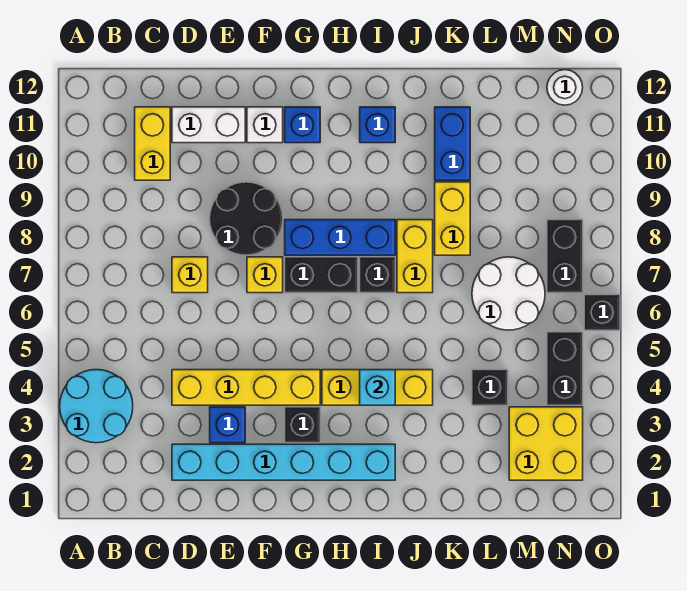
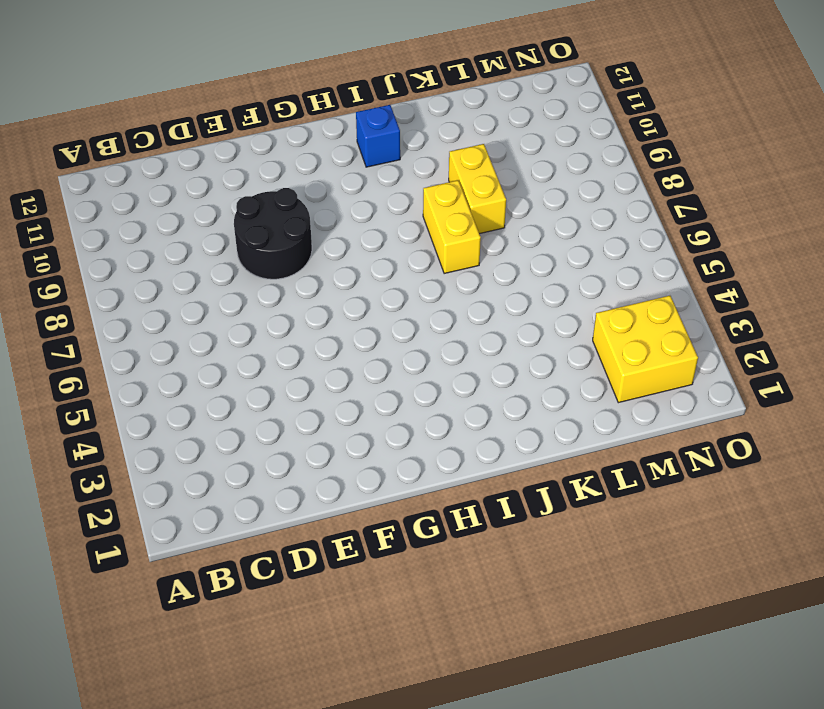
none -> cyan 2x2 round brick [60,370,133,443]
none -> yellow 1x2 brick [135,107,170,180]
none -> cyan 1x6 brick [172,444,395,480]

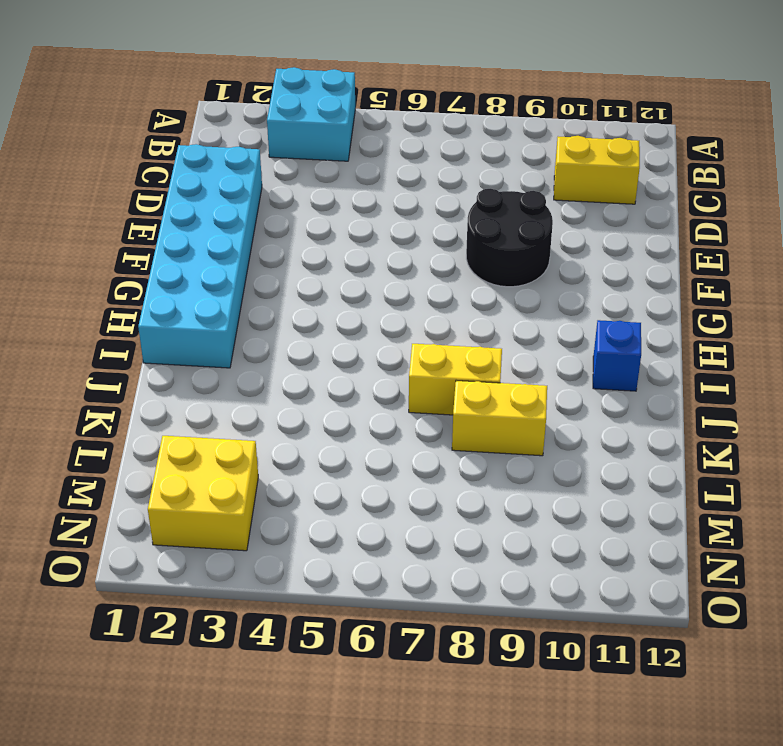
cyan 2x2 brick [267,67,355,161] -> cyan 2x2 round brick [60,370,133,443]
cyan 2x6 brick [138,144,262,368] -> cyan 1x6 brick [172,444,395,480]
none -> yellow 1x4 brick [172,370,320,405]
none -> yellow 1x1 brick [172,257,208,293]
none -> white 1x2 brick [172,107,245,143]

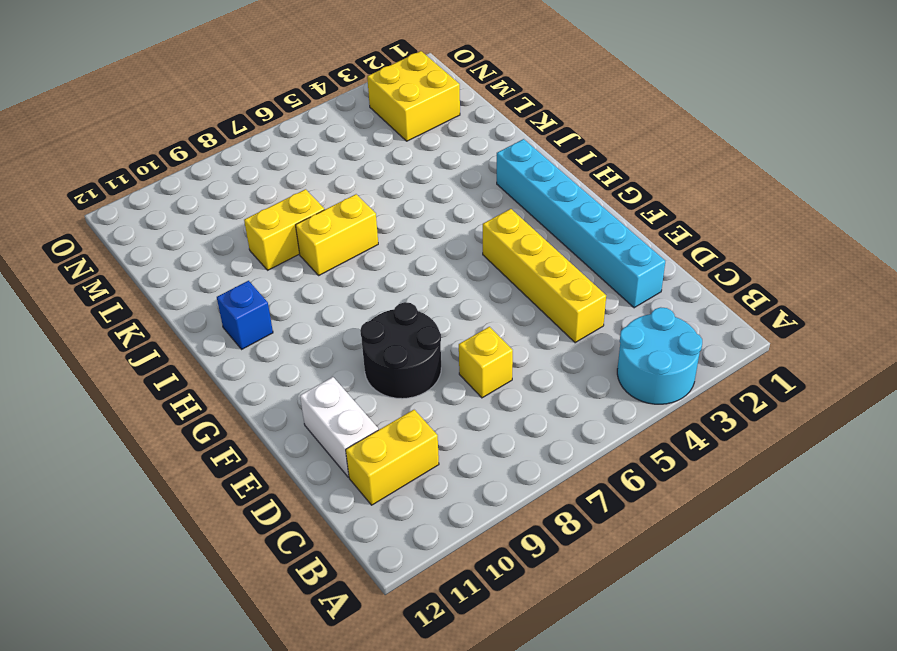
none -> blue 1x1 brick [210,407,245,443]
none -> yellow 1x1 brick [247,257,283,293]
none -> white 1x1 brick [247,107,283,143]

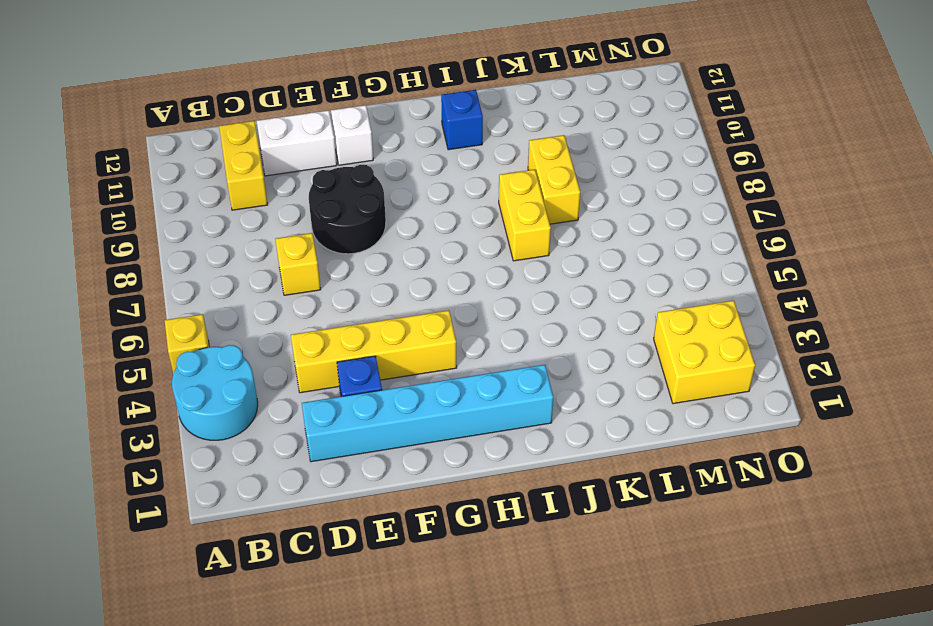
yellow 1x1 brick [165,314,209,374] -> yellow 1x1 brick moved to [247,257,283,293]
none -> black 1x1 brick [285,407,320,443]
none -> black 1x2 brick [285,257,358,293]
none -> blue 1x3 brick [285,220,395,255]

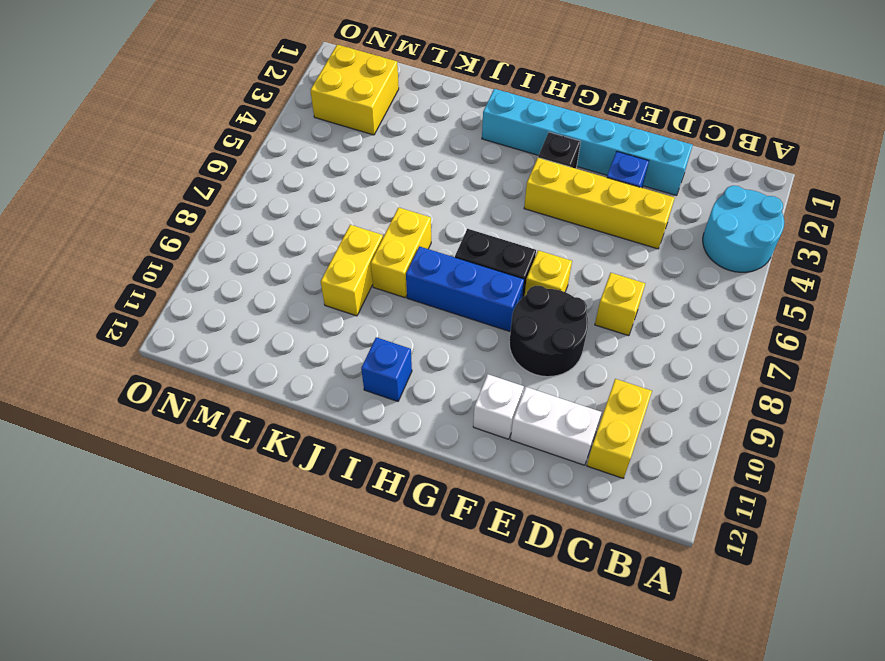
none -> blue 1x1 brick [285,107,320,143]
none -> yellow 1x3 brick [322,370,433,405]
none -> black 1x1 brick [360,257,395,293]

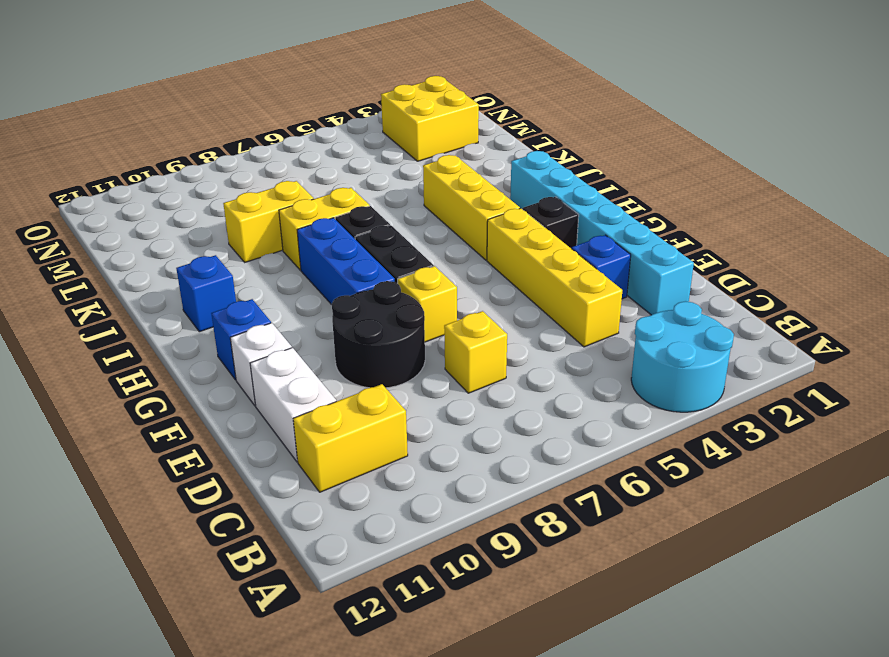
none -> blue 1x2 brick [435,107,470,180]
none -> black 1x1 brick [472,370,508,405]
none -> white 2x2 round brick [472,257,545,330]

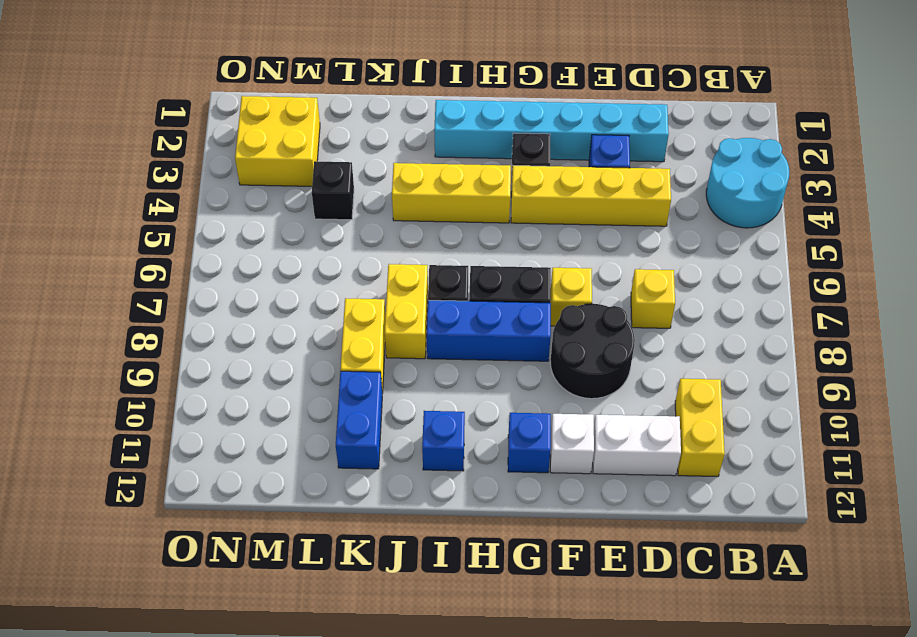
none -> white 2x2 round brick [472,257,545,330]
none -> black 1x2 brick [547,332,583,405]
none -> black 1x2 brick [547,220,583,293]

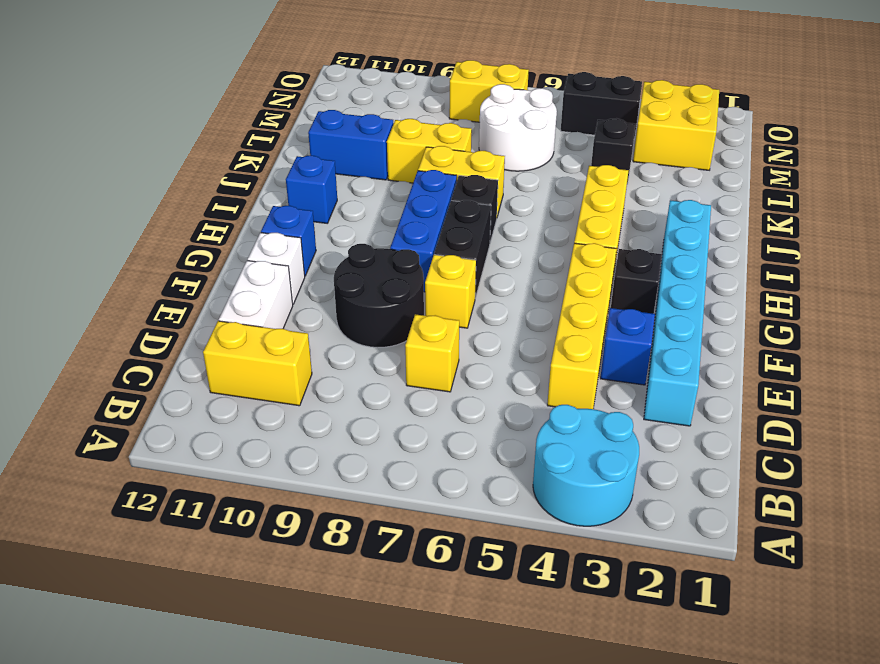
yellow 1x2 brick [449,60,529,122] -> black 1x2 brick [547,220,583,293]
none -> white 1x1 round brick [547,70,583,105]
none -> black 1x1 brick [584,295,620,330]
none -> cyan 1x1 brick [360,370,395,405]

